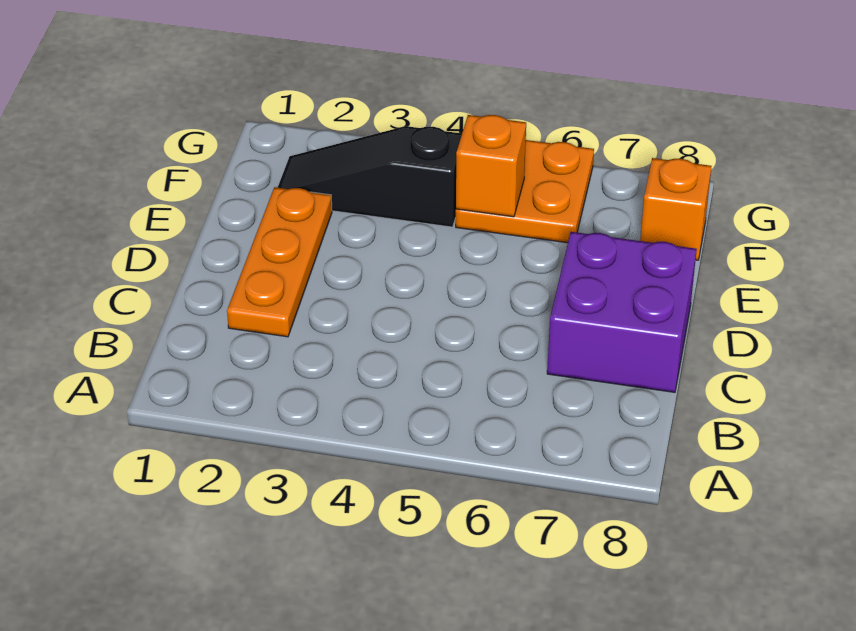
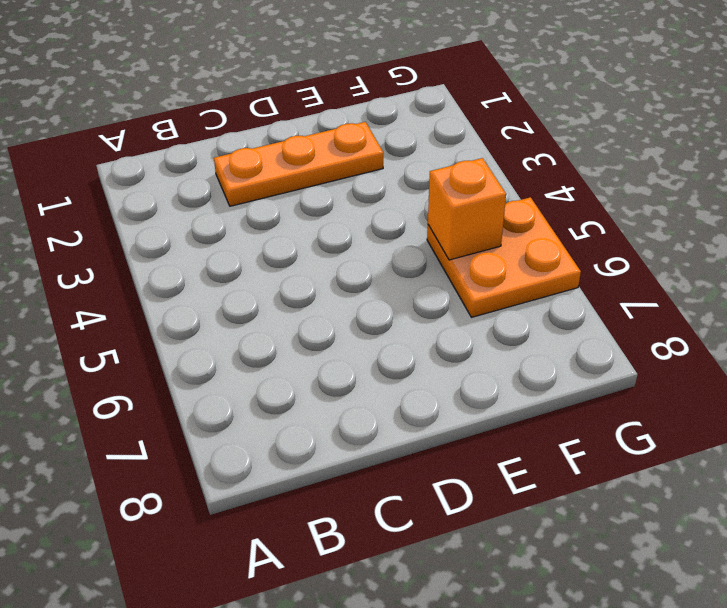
none -> purple 2x2 brick [547,232,697,392]
none -> black 1x3 slope [278,126,462,227]

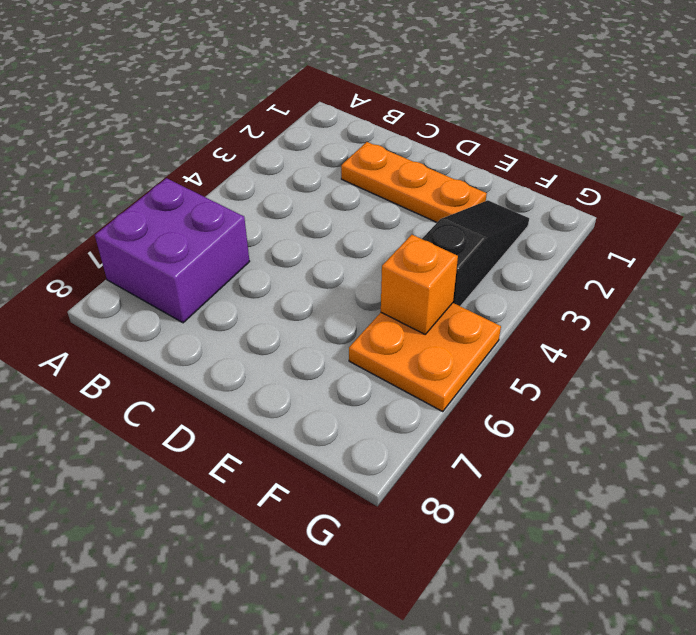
purple 2x2 brick [95,178,250,323] -> purple 2x2 brick moved to [547,232,697,392]
none -> orange 1x1 brick [640,158,711,260]

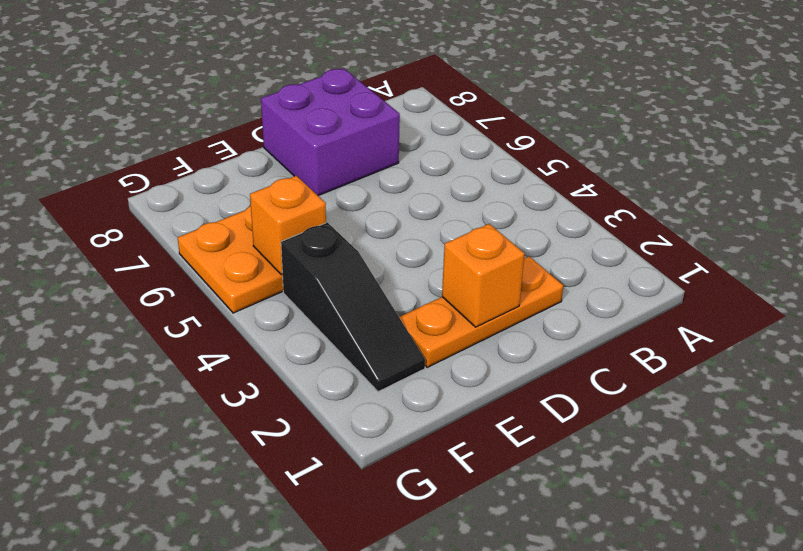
orange 1x1 brick [442,224,525,327] -> orange 1x1 brick moved to [640,158,711,260]

